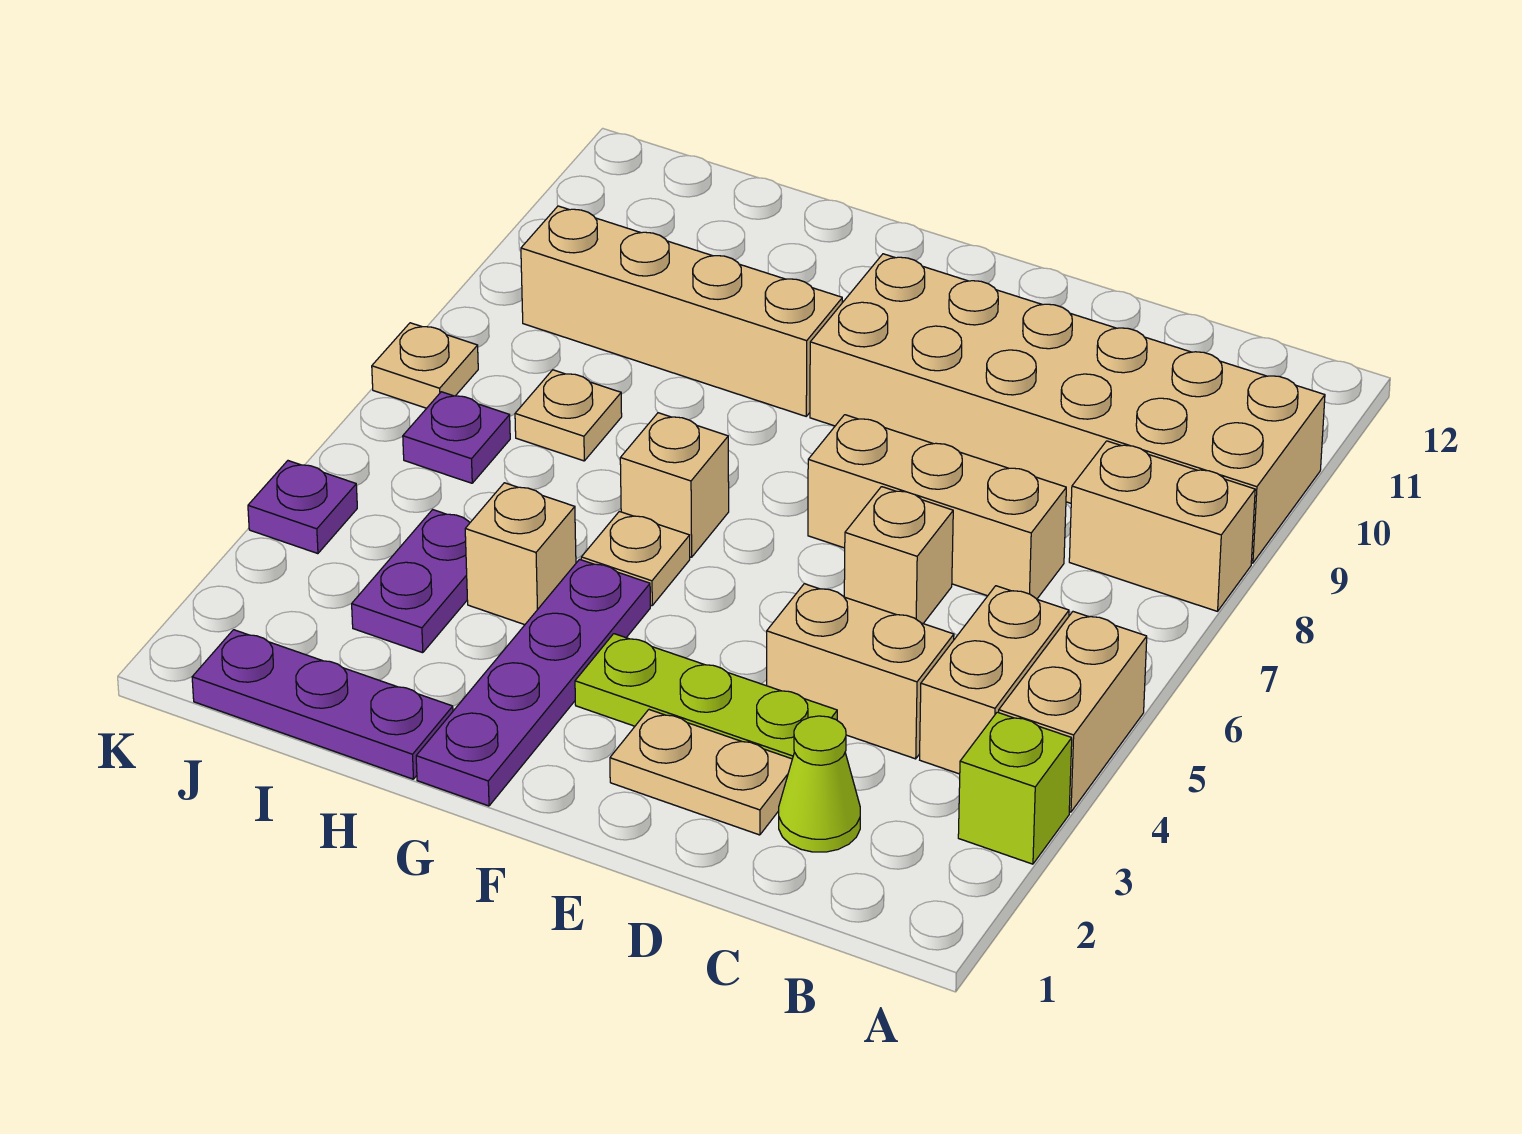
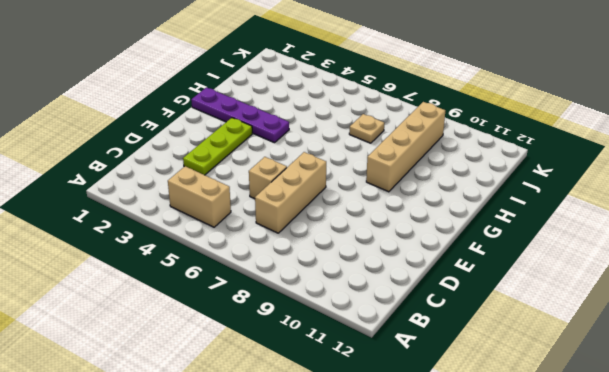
none -> lime 1x1 brick [958,712,1072,864]
none -> tan 1x2 brick [999,612,1147,812]
none -> tan 1x2 brick [1069,441,1255,611]

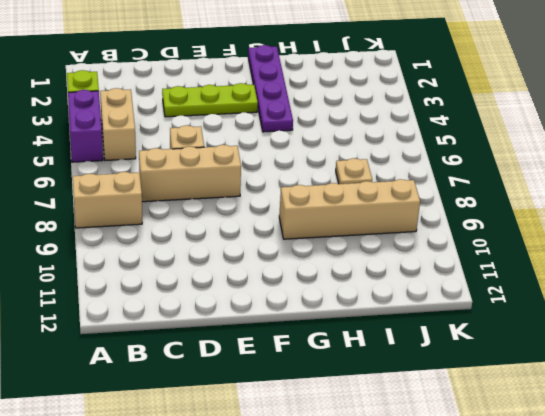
purple 1x2 brick [68,90,103,162] -> tan 1x2 brick [999,612,1147,812]
none -> tan 2x6 brick [810,254,1325,563]
none -> lime 1x1 cone [779,716,860,852]
none -> tan 1x2 brick [767,584,954,759]

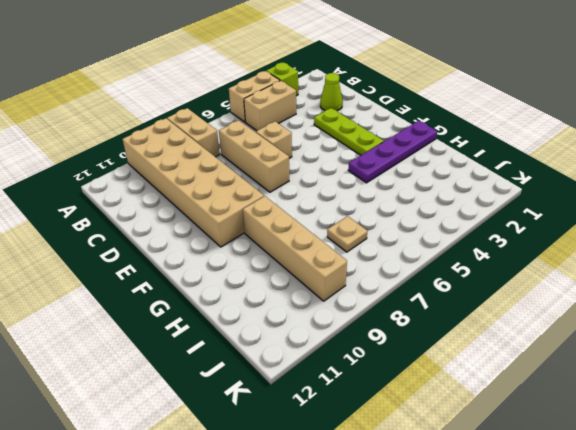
none -> tan 1x2 brick [767,584,954,759]
none -> tan 1x2 plate [610,710,792,835]
none -> tan 1x1 plate [581,511,690,606]

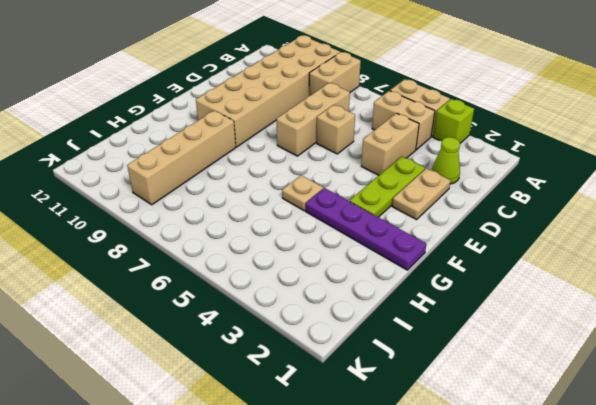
none -> tan 1x1 brick [620,413,729,557]
none -> purple 1x3 plate [192,630,453,779]
none -> tan 1x1 brick [465,483,576,625]

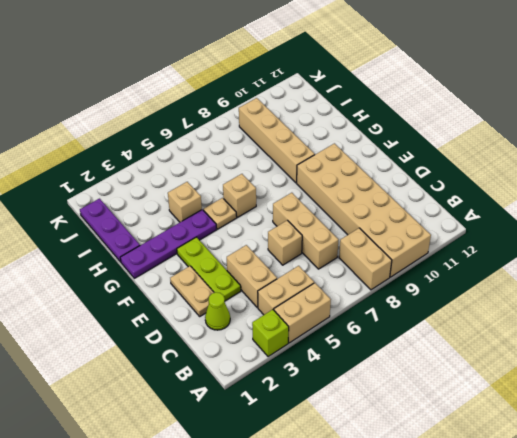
none -> purple 1x2 plate [352,510,470,653]
none -> tan 1x1 plate [515,370,622,461]
none -> purple 1x1 plate [403,392,510,483]

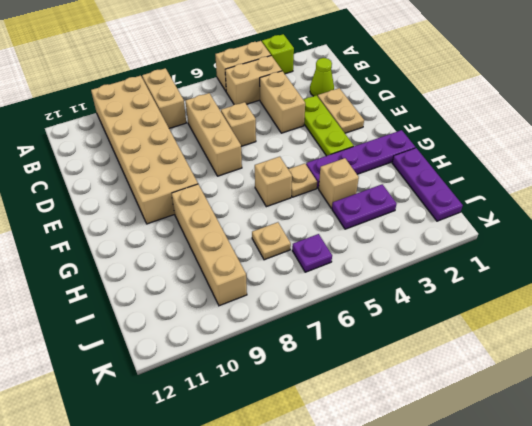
none -> purple 1x1 plate [248,461,357,554]
none -> tan 1x1 plate [372,323,478,408]

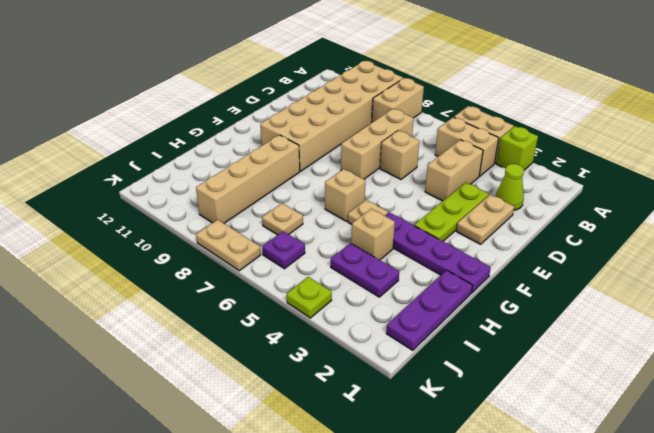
lime 1x1 plate [287,277,332,318] -> purple 1x1 plate [248,461,357,554]
tan 1x2 plate [196,220,261,271] -> tan 1x1 plate [372,323,478,408]

